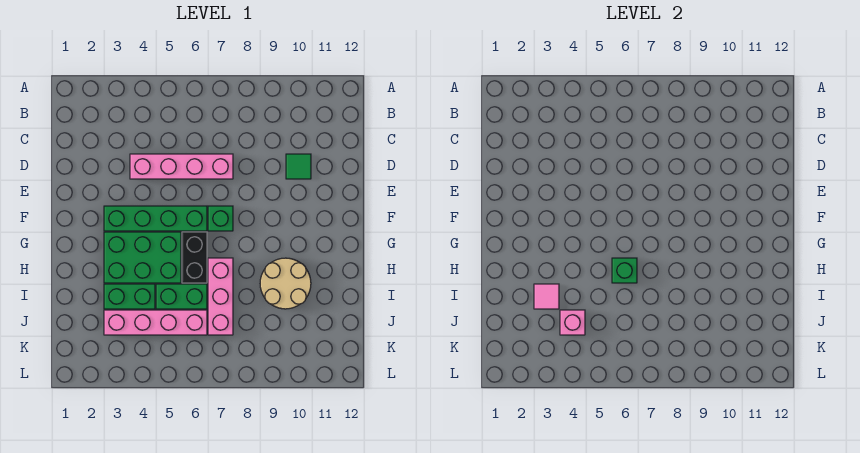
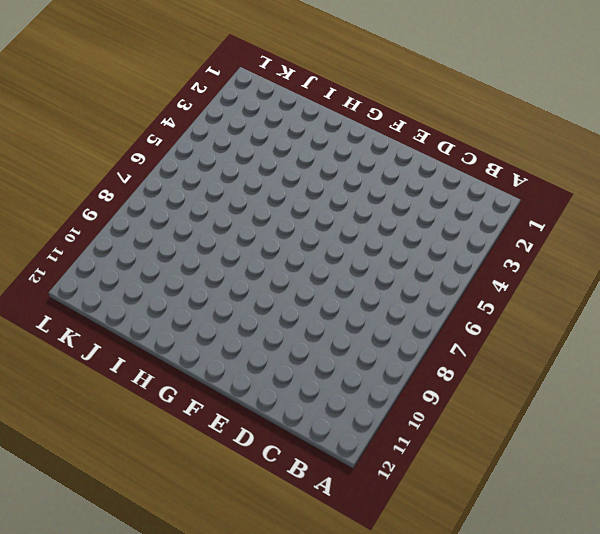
none -> pink 1x4 brick [130,154,233,179]
none -> green 1x1 tile [286,154,311,179]
none -> green 1x4 brick [104,206,207,231]

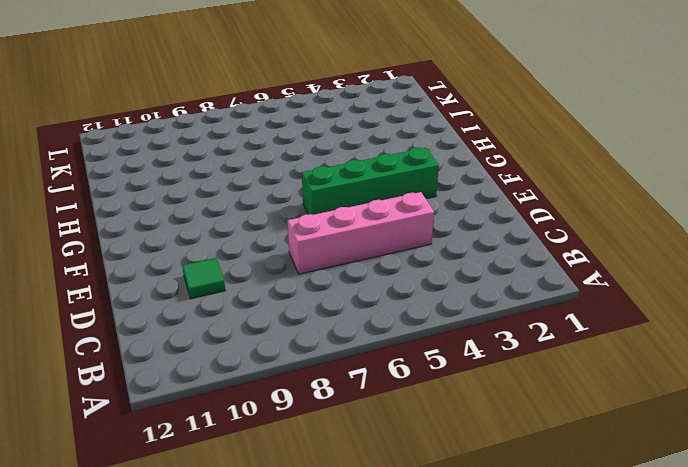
none -> green 1x1 brick [208,206,233,231]
none -> green 2x3 brick [104,232,181,283]
none -> black 1x2 brick [182,232,207,283]

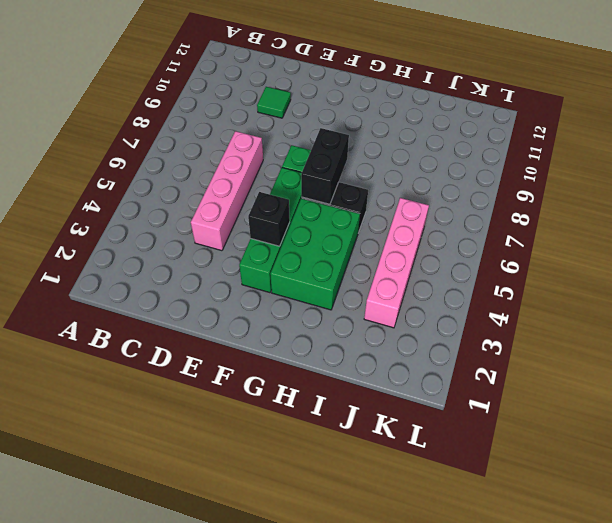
black 1x1 brick [248,192,290,246] -> none
black 1x2 brick [301,128,349,204] -> none
none -> pink 1x3 brick [208,258,233,335]
none -> tan 2x2 round brick [260,258,311,309]
none -> green 1x2 brick [104,284,155,309]

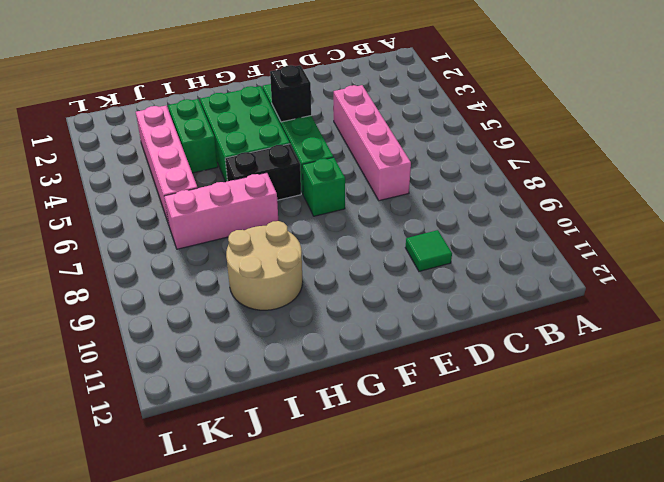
black 1x1 brick [270,65,311,122] -> none
none -> green 1x2 brick [156,284,207,309]
none -> green 1x1 brick [612,258,637,283]
none -> pink 1x1 tile [534,284,559,309]

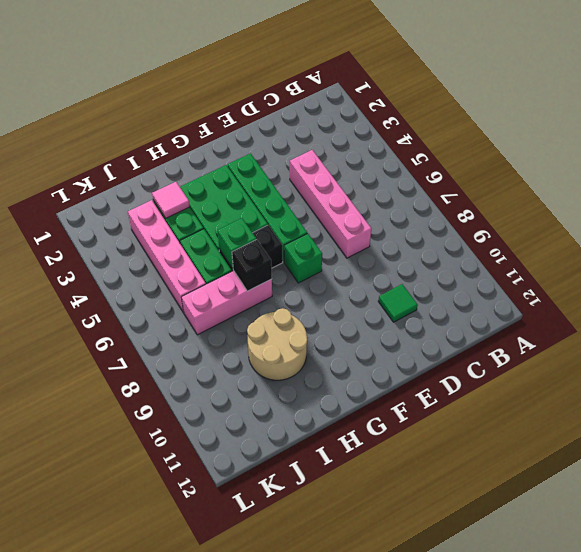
black 1x1 brick [232,239,272,291] -> none
none -> pink 1x1 brick [560,310,585,335]

